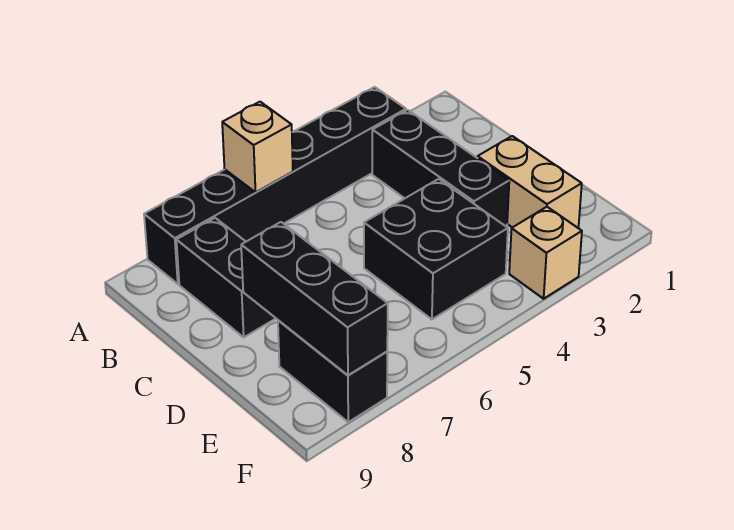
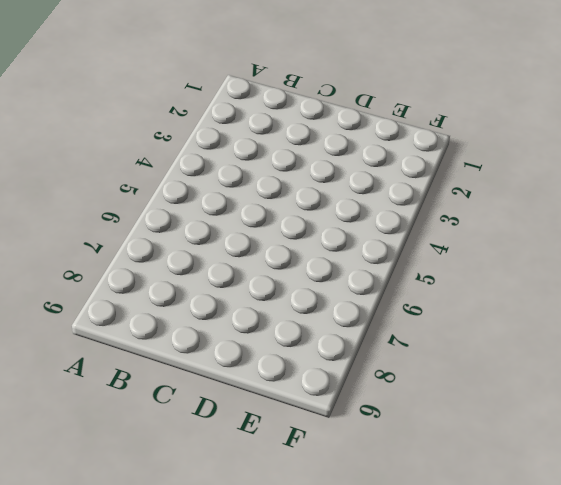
none -> black 1x6 brick [144,87,406,284]
none -> black 1x3 brick [372,110,509,227]

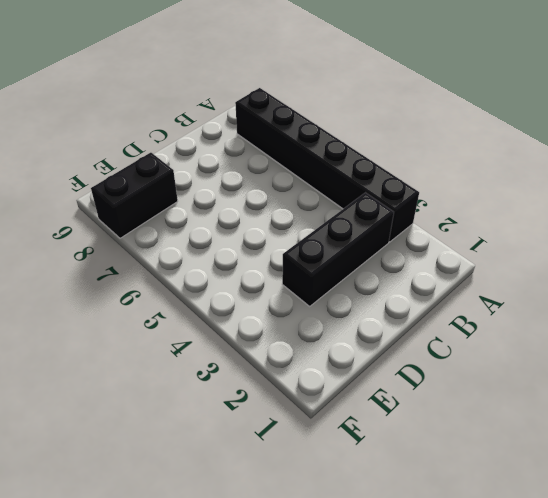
none -> black 1x2 brick [176,218,276,337]
none -> tan 1x2 brick [478,136,582,228]

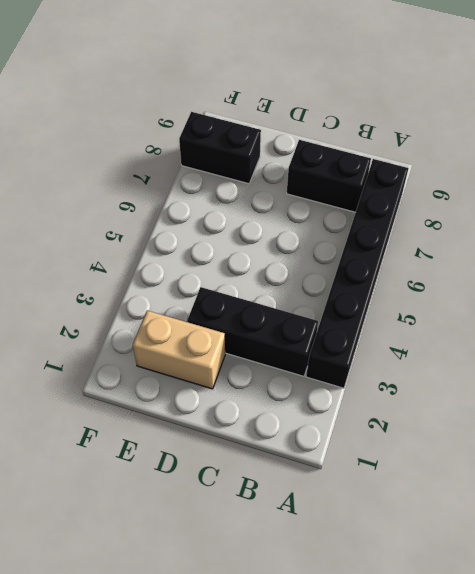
none -> black 2x2 brick [364,179,508,319]
none -> tan 1x1 brick [509,207,582,299]

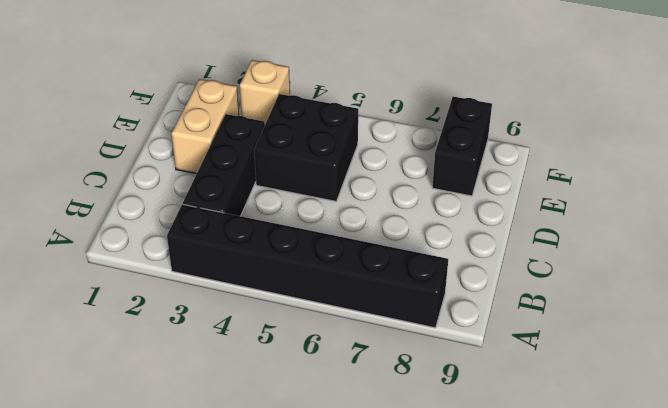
none -> black 1x2 brick [176,218,276,337]
none -> tan 1x1 brick [222,102,293,192]

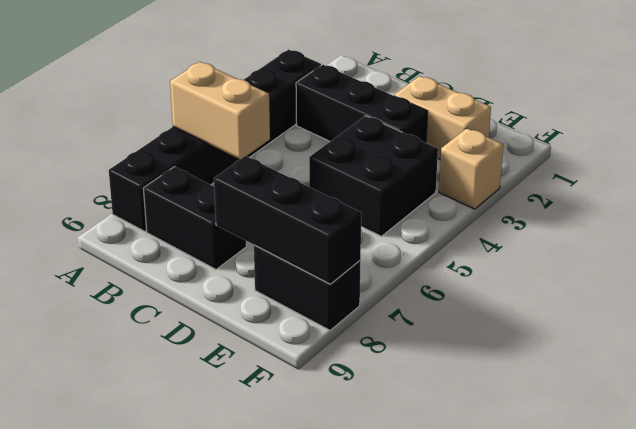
tan 1x2 brick [170,62,270,159] -> tan 1x1 brick [222,102,293,192]

